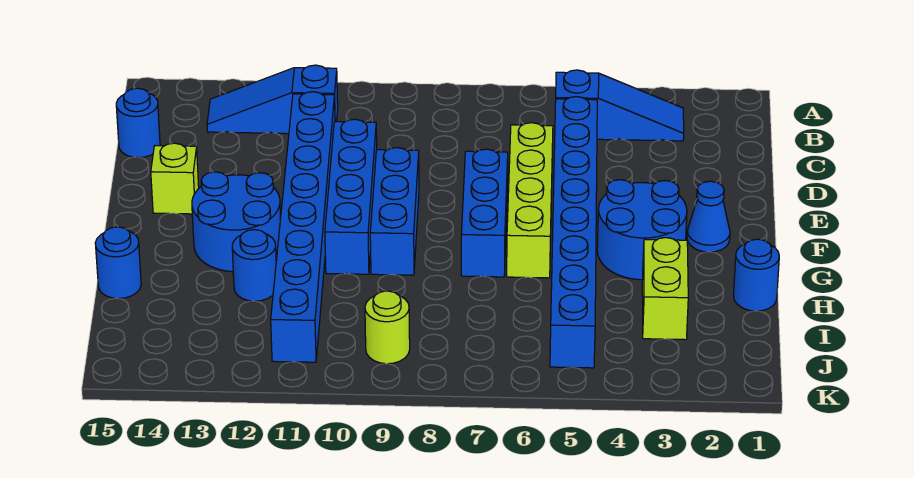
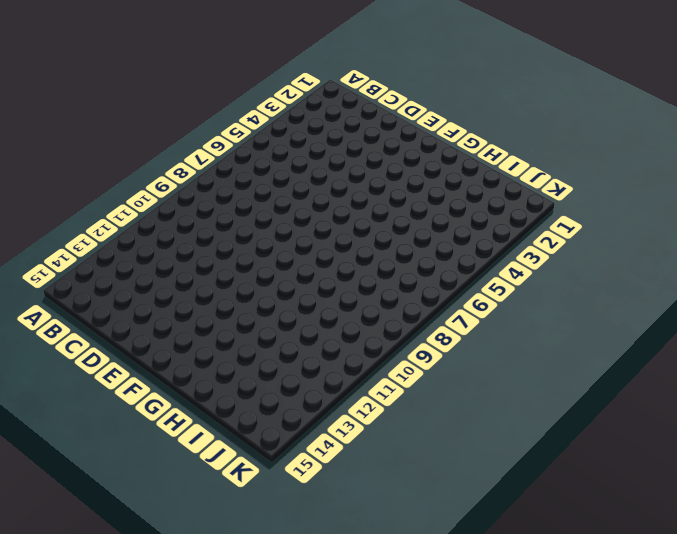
none -> blue 1x3 slope [556,70,684,141]
none -> blue 1x3 slope [207,65,338,134]
none -> blue 1x8 brick [550,97,597,368]

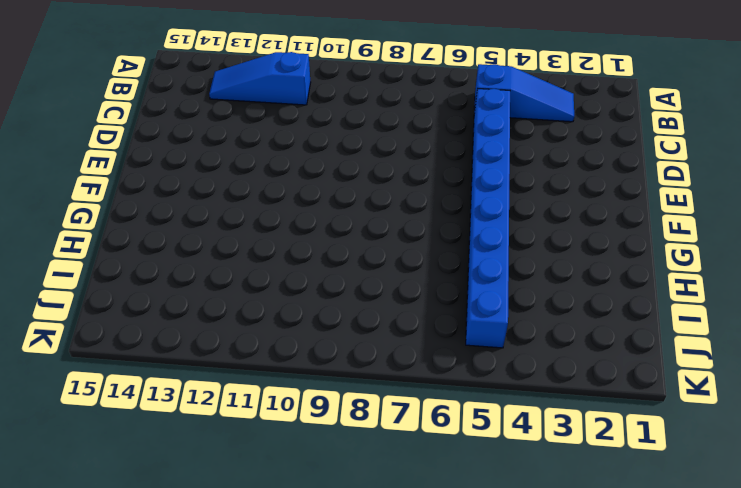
none -> blue 1x8 brick [271,92,335,362]
none -> blue 1x1 round brick [116,88,160,157]
none -> lime 1x4 brick [507,123,553,278]

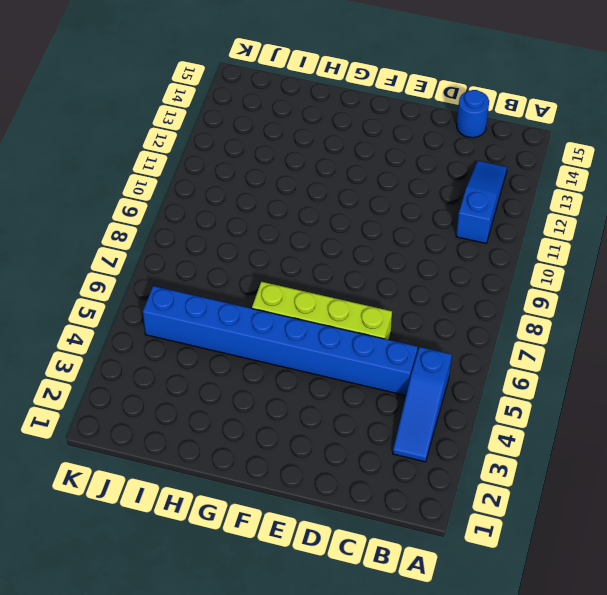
none -> blue 1x8 brick [271,92,335,362]
none -> blue 1x4 brick [325,119,377,274]
none -> blue 1x3 brick [461,149,508,277]

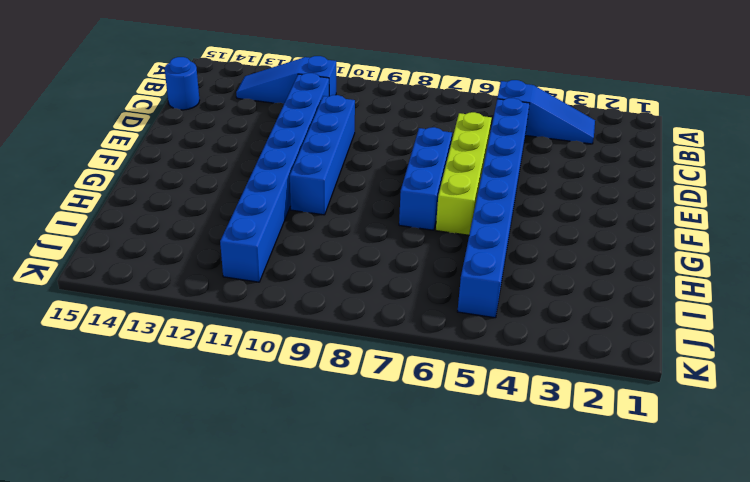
none -> blue 1x3 brick [370,148,419,275]
none -> lime 1x1 brick [151,143,199,214]
none -> blue 1x1 cone [687,181,730,252]

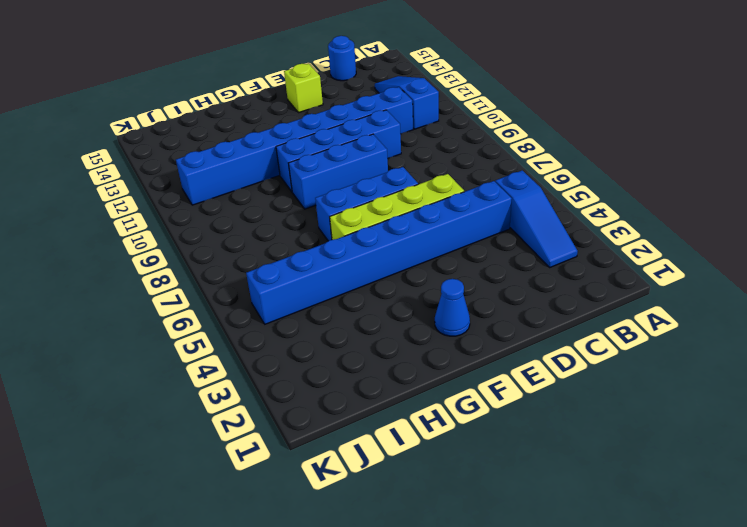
none -> blue 2x2 round brick [597,180,687,280]
none -> blue 2x2 round brick [192,172,281,272]
none -> blue 1x1 round brick [734,239,779,311]

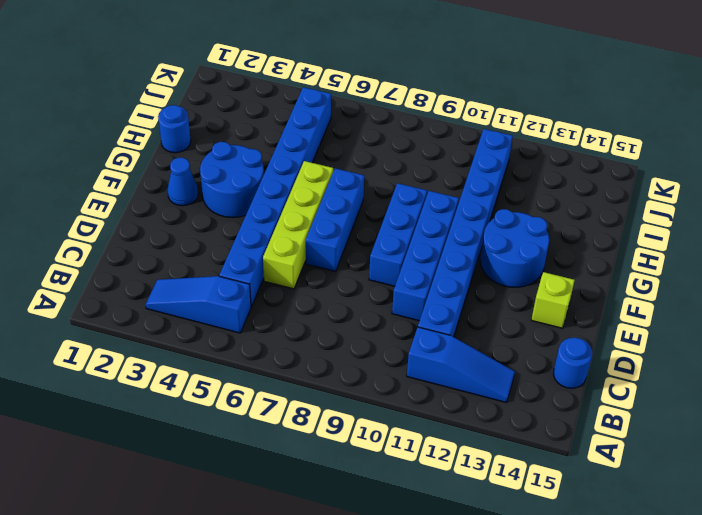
none -> lime 1x2 brick [642,238,688,340]
none -> blue 1x1 round brick [232,230,276,301]
none -> blue 1x1 round brick [95,227,141,299]

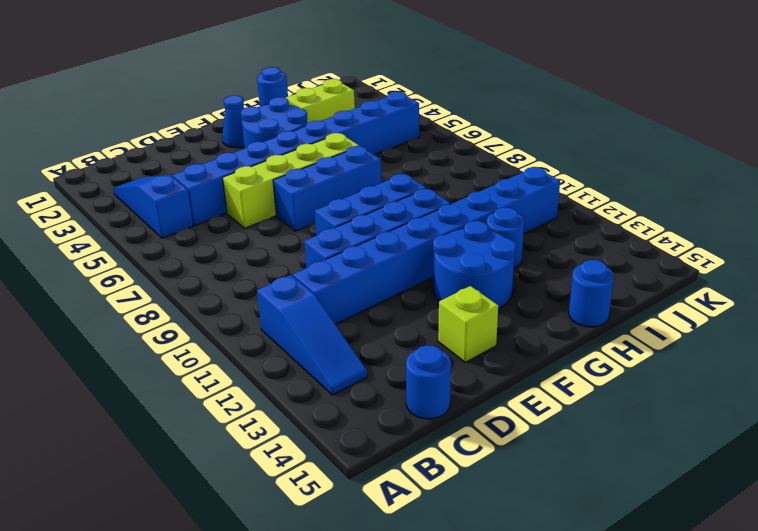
none -> lime 1x1 round brick [365,291,410,364]

